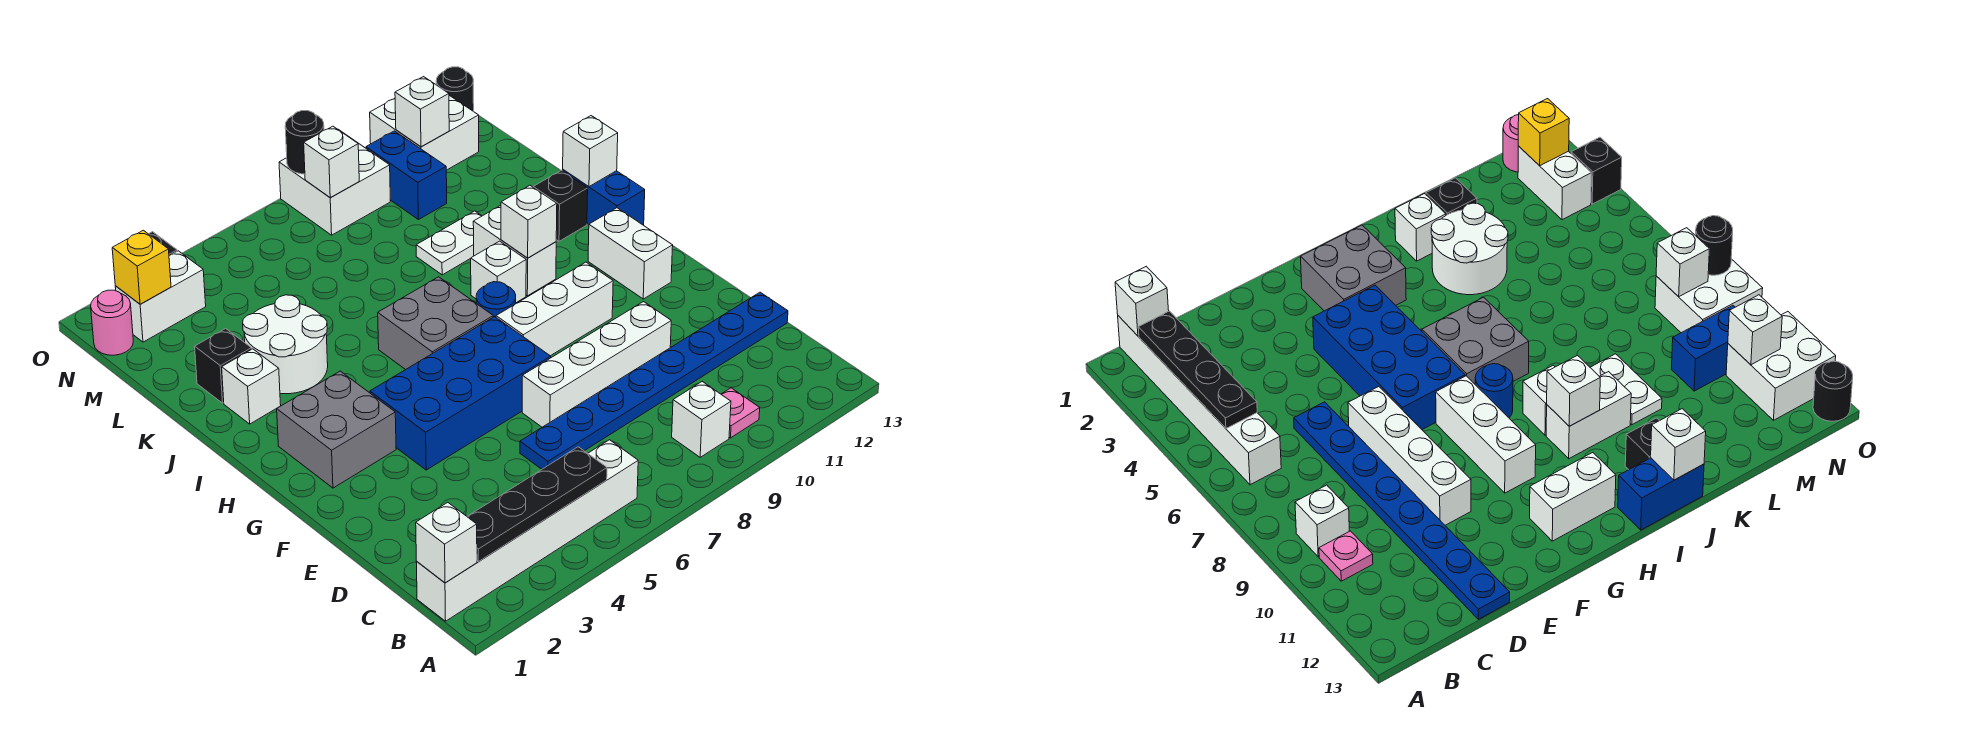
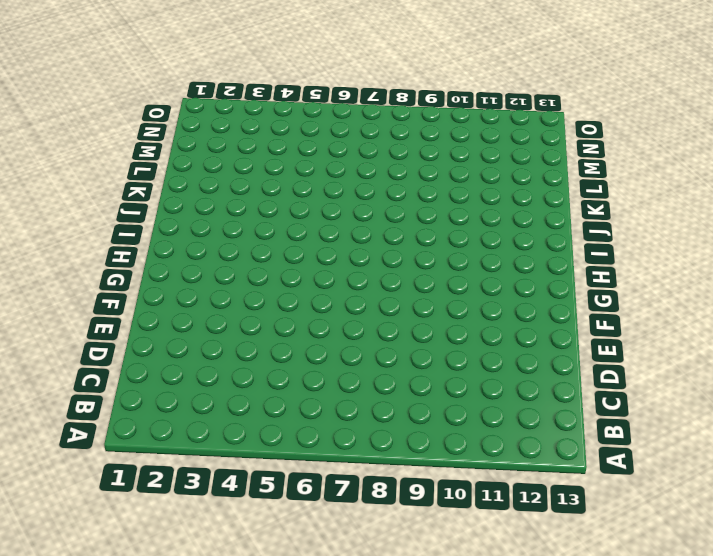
none -> white 1x6 brick [416,440,638,621]
none -> white 1x1 brick [672,382,731,457]
none -> pink 1x1 plate [721,388,760,438]
none -> blue 1x8 plate [520,292,788,469]

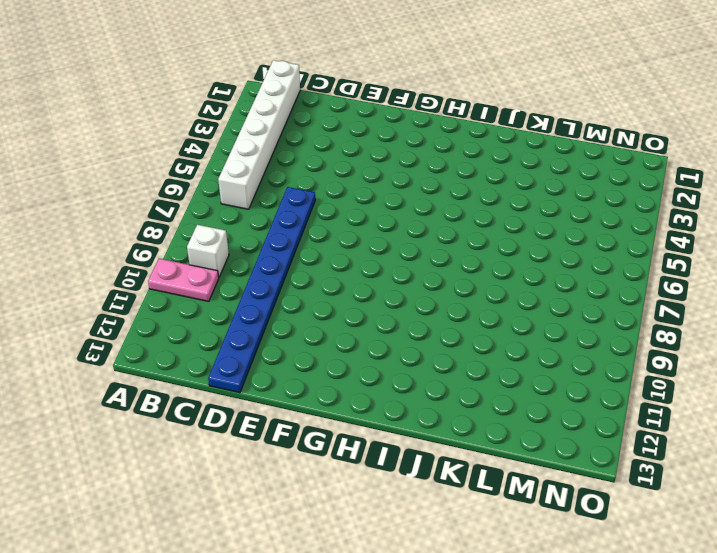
pink 1x2 plate [148,259,219,301] -> pink 1x1 plate [721,388,760,438]
none -> white 1x4 brick [522,302,671,427]
none -> blue 2x4 brick [370,317,551,470]
none -> grey 2x2 brick [277,371,396,488]
none -> white 1x3 brick [496,262,613,356]

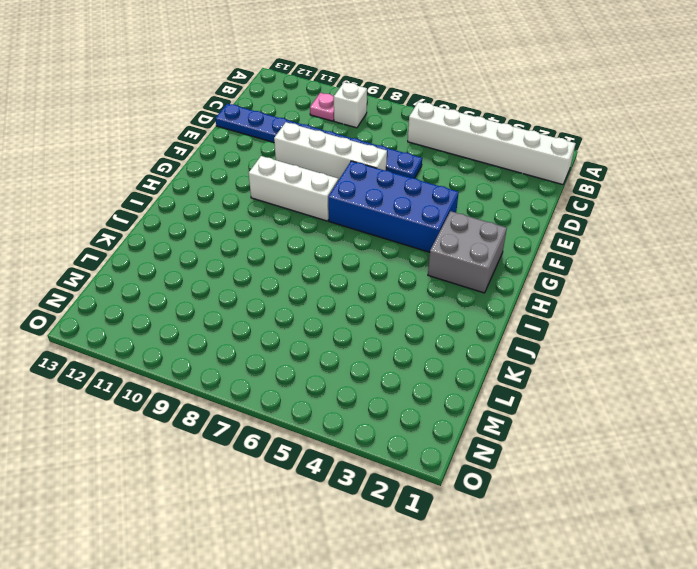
none -> white 1x2 brick [588,208,673,299]
none -> grey 2x2 brick [378,277,493,370]
none -> blue 1x1 round brick [476,282,516,317]
none -> white 1x1 brick [471,241,526,303]

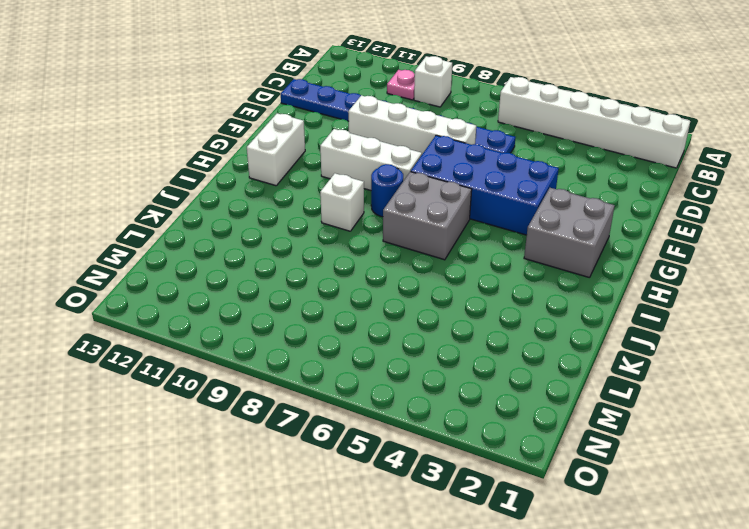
none -> white 1x2 brick [473,205,556,296]
none -> blue 1x2 brick [563,170,645,225]
none -> white 1x1 brick [222,349,281,424]
none -> white 2x2 round brick [243,295,328,394]

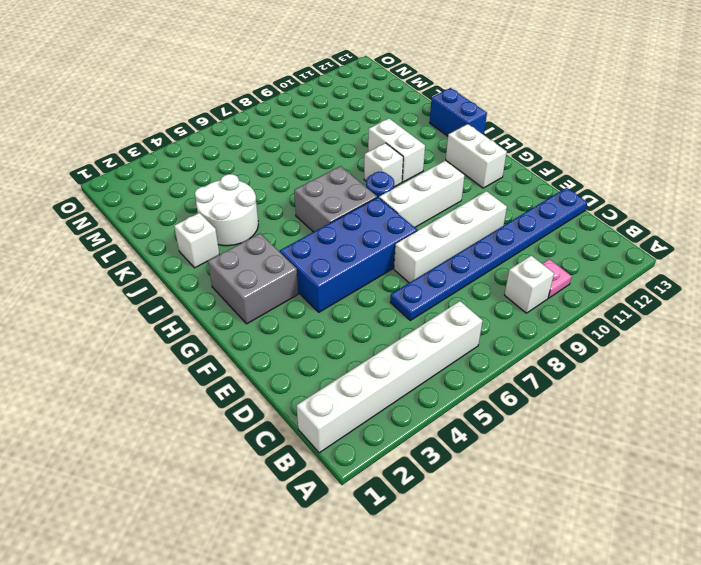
none -> black 1x1 brick [533,170,588,241]
none -> black 1x1 brick [195,329,251,403]
none -> white 1x2 plate [416,211,481,275]
none -> blue 1x2 brick [366,131,447,220]

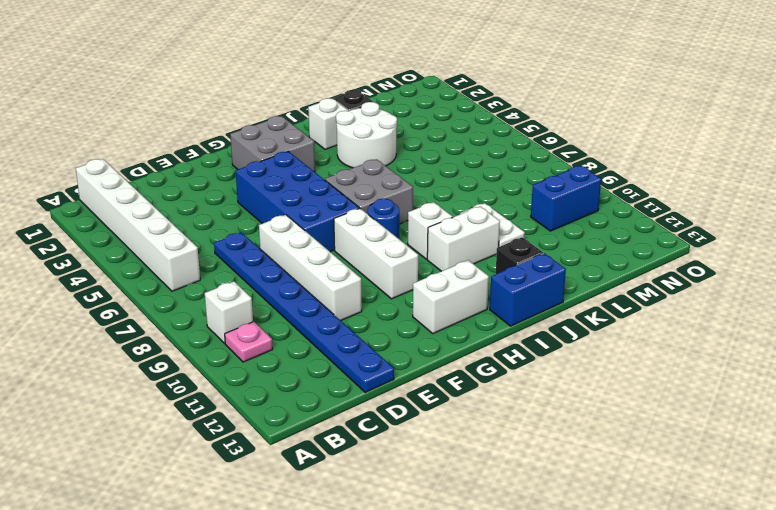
none -> pink 1x1 round brick [91,290,133,355]
none -> white 1x2 brick [115,251,206,342]
none -> white 2x2 brick [279,129,390,235]
none -> white 2x2 brick [370,95,479,170]

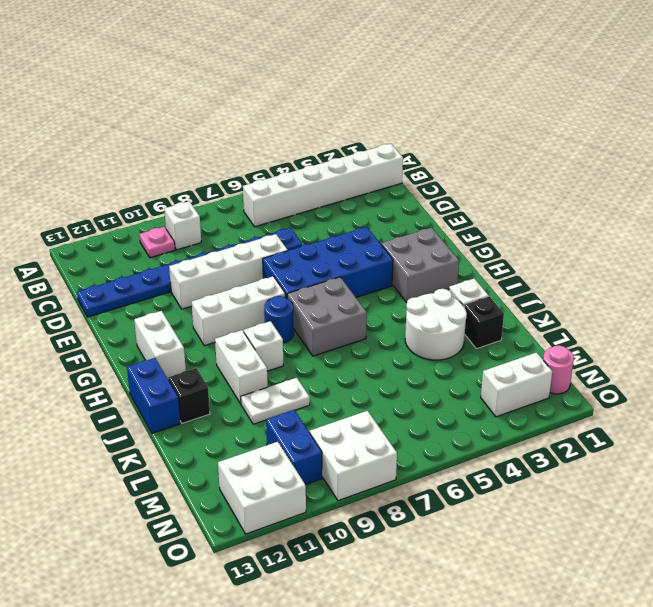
none -> black 1x1 brick [1571,137,1622,204]
none -> black 1x1 round brick [436,67,474,111]
none -> white 1x1 brick [416,502,477,583]
none -> black 1x4 plate [467,447,607,562]

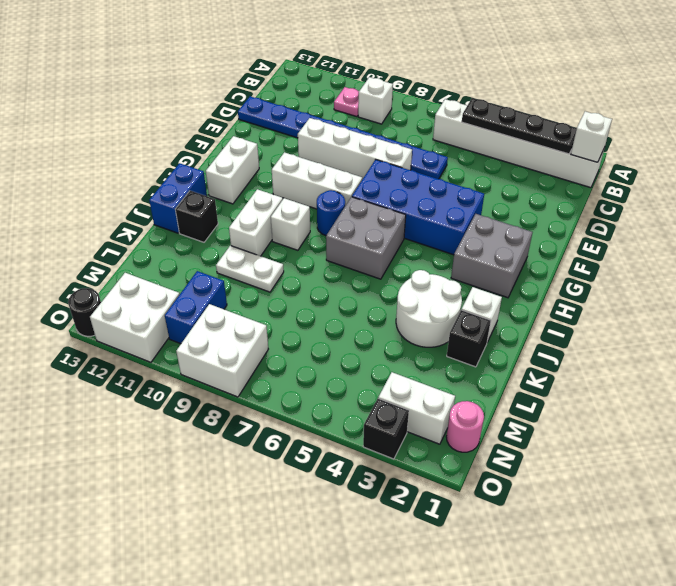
none -> white 1x1 brick [501,185,557,258]
none -> white 1x1 brick [563,116,618,187]
none -> yellow 1x1 brick [112,230,171,304]
none -> white 1x1 brick [304,126,359,197]

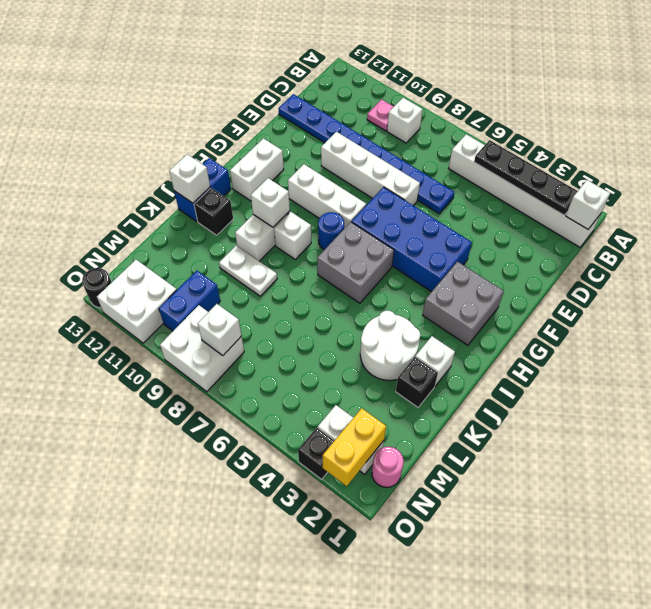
yellow 1x2 brick [323,408,386,486] -> yellow 1x1 brick [112,230,171,304]
none -> white 1x1 brick [395,77,449,147]
none -> black 1x1 round brick [285,111,324,174]

